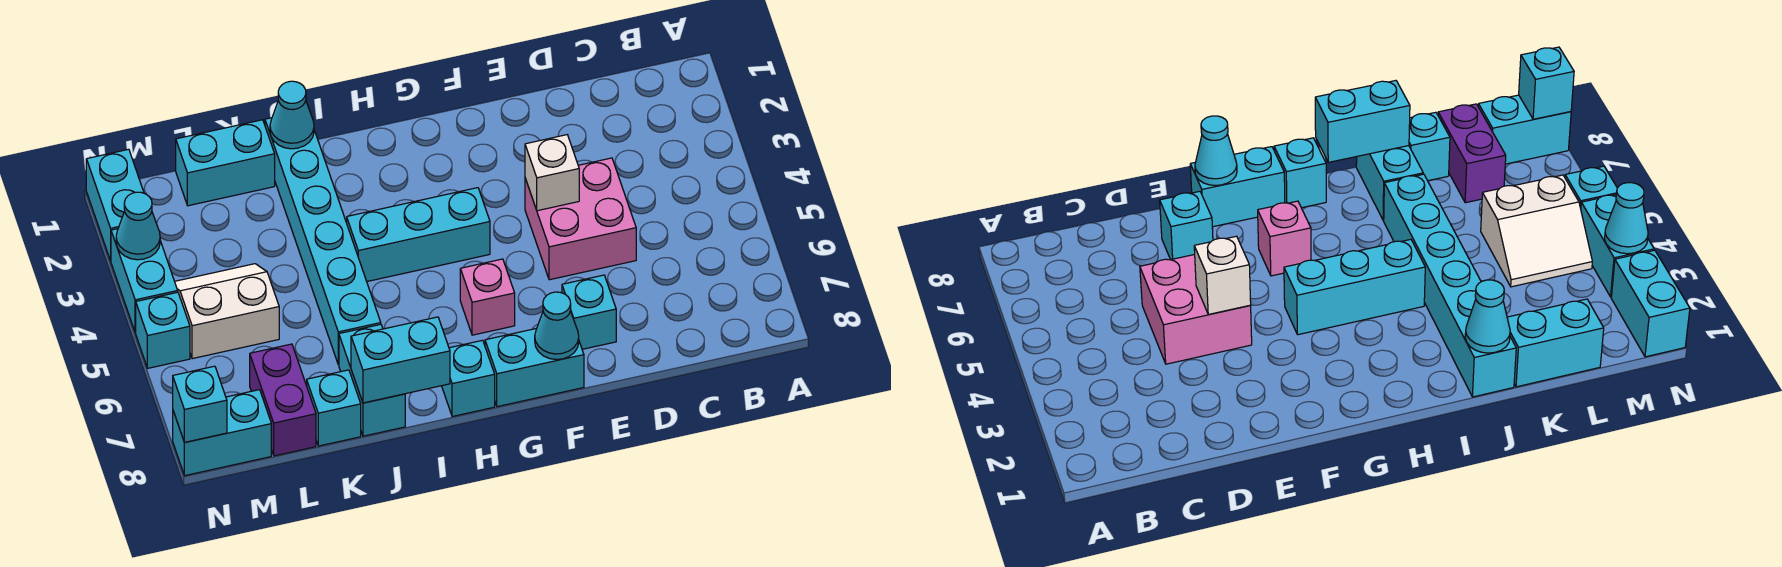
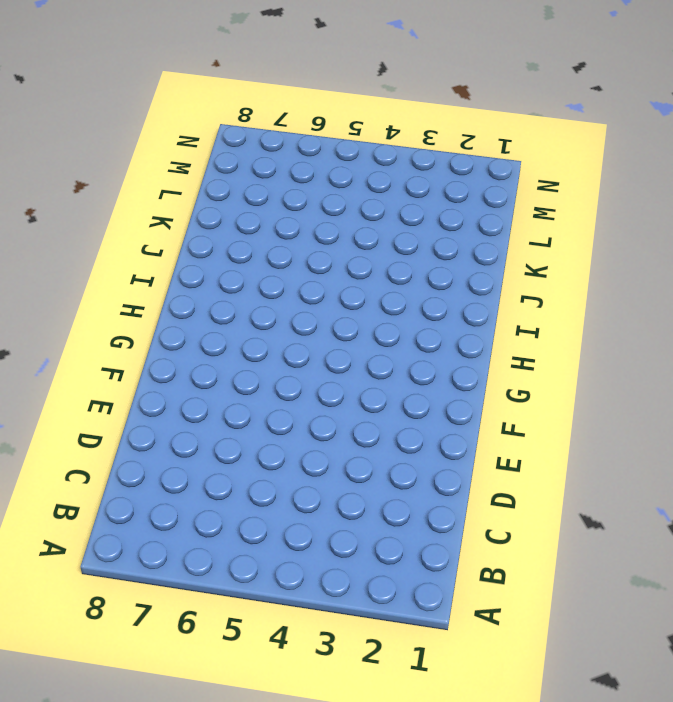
none -> pink 2x2 brick [525,158,636,280]
none -> cyan 1x1 brick [562,275,616,349]
none -> cyan 1x2 brick [485,329,584,407]

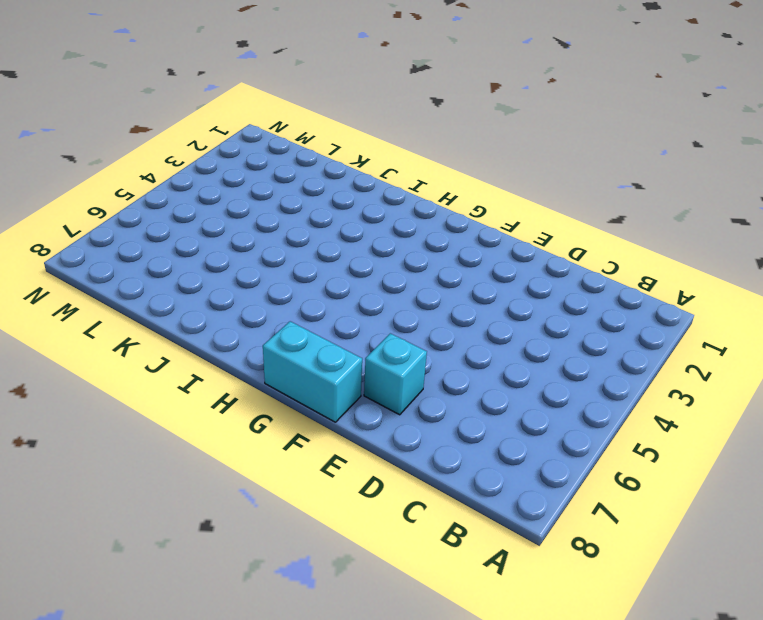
none -> pink 2x2 brick [525,158,636,280]
none -> cyan 1x3 brick [347,188,490,281]
none -> pink 1x1 brick [460,259,515,335]

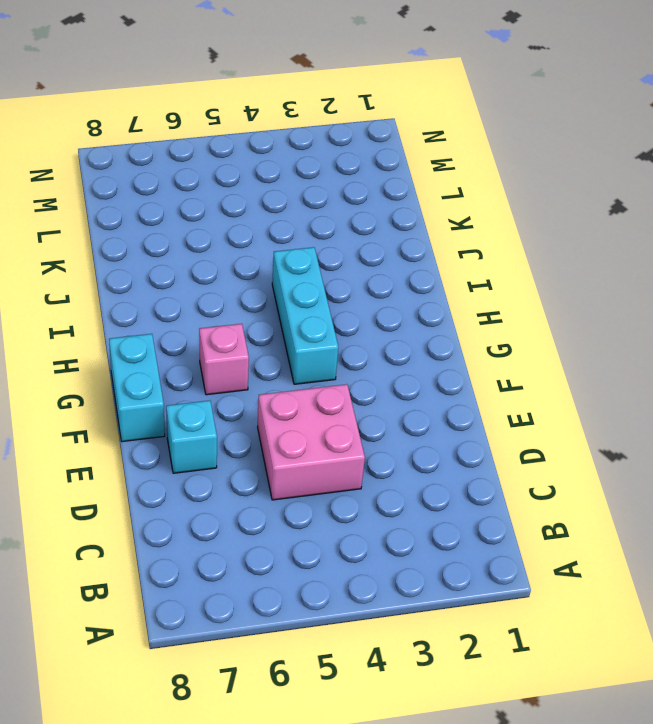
none -> cyan 1x1 brick [442,340,495,417]
none -> cyan 1x6 brick [265,118,381,365]
none -> cyan 1x2 brick [339,324,405,436]

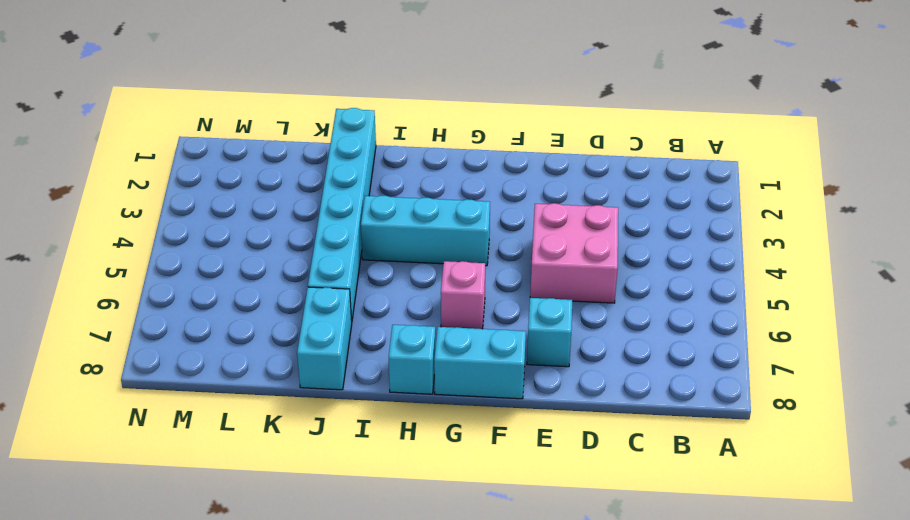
none -> cyan 1x2 brick [176,120,275,206]
none -> cyan 1x1 brick [307,370,361,446]
none -> white 2x2 slope [175,264,279,359]

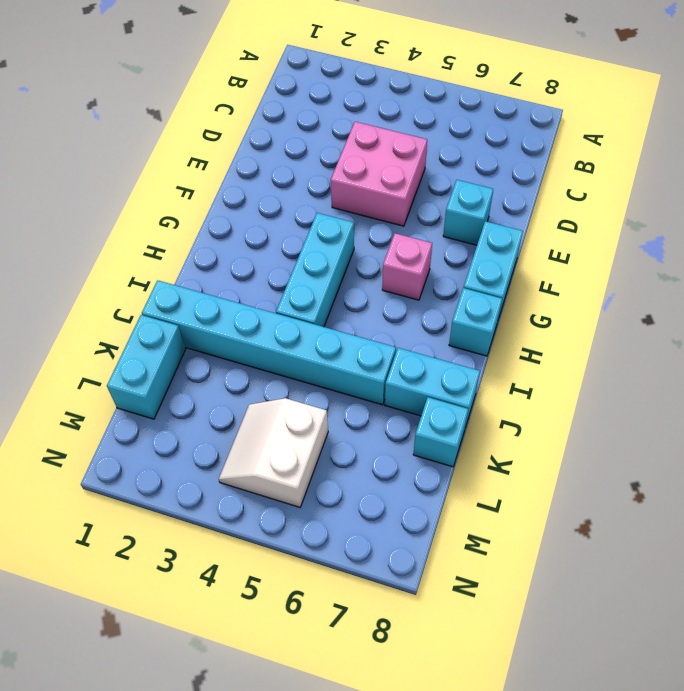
none -> purple 1x2 brick [250,344,316,456]
none -> cyan 1x2 brick [173,390,271,476]
none -> cyan 1x2 brick [86,149,144,261]

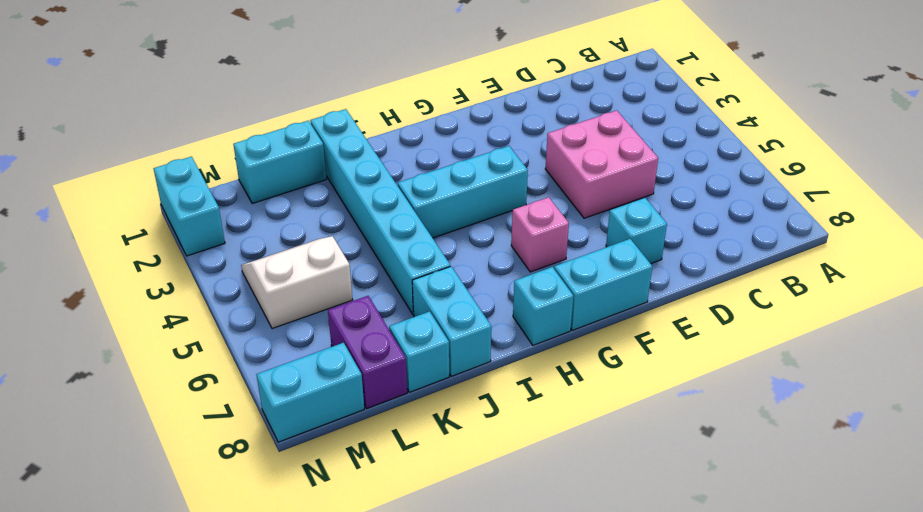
none -> cyan 1x2 brick [111,229,178,333]
none -> cyan 1x1 brick [136,292,190,368]
none -> white 1x1 brick [525,135,579,211]

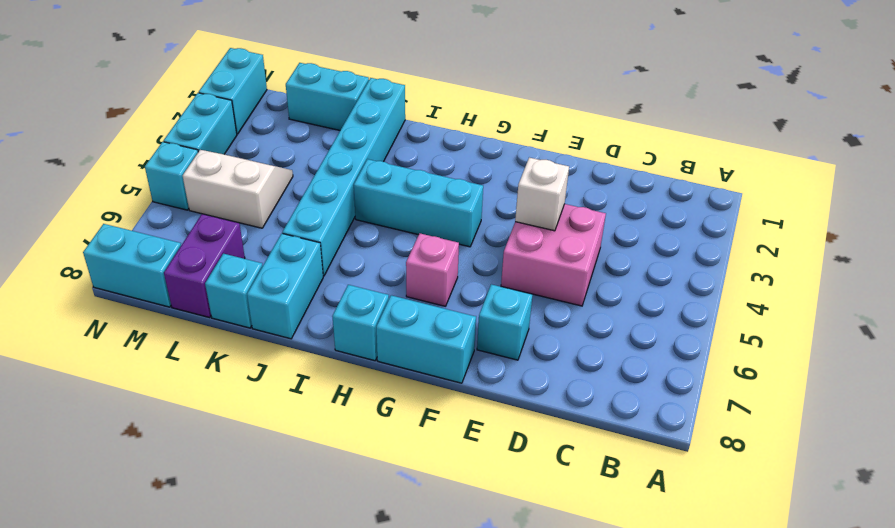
none -> cyan 1x1 cone [535,292,579,360]
none -> cyan 1x2 brick [351,317,450,403]
none -> cyan 1x1 cone [270,81,314,149]

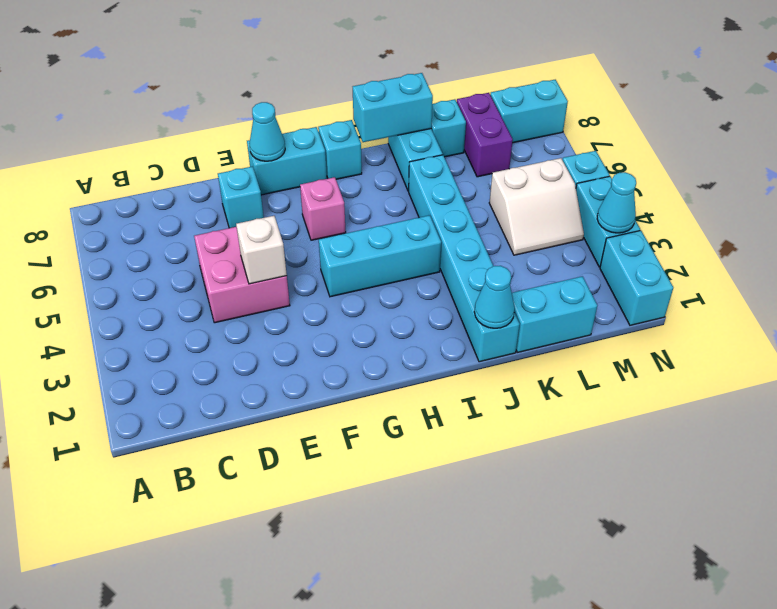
none -> cyan 1x1 brick [173,366,227,442]

